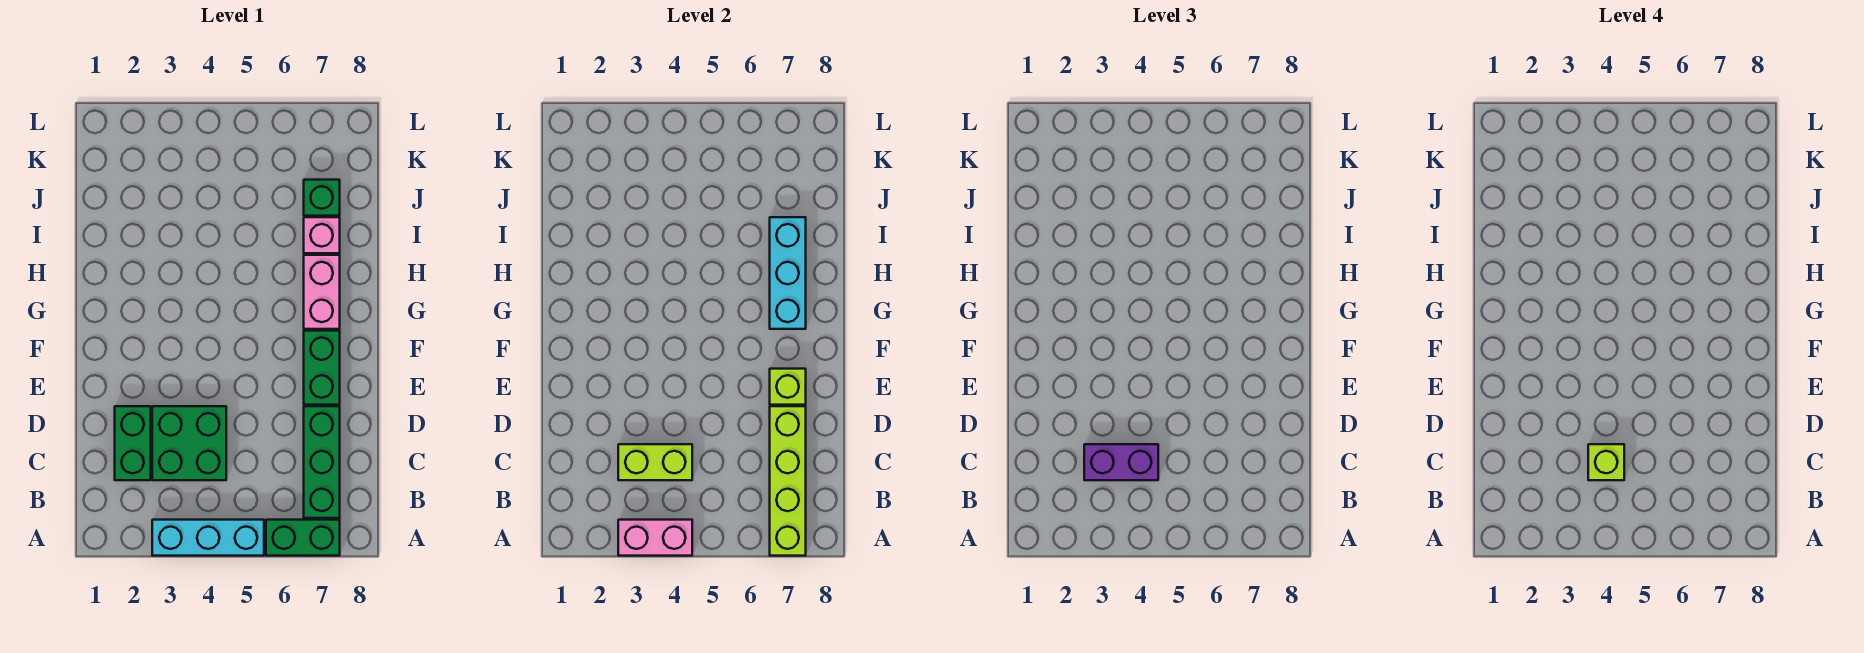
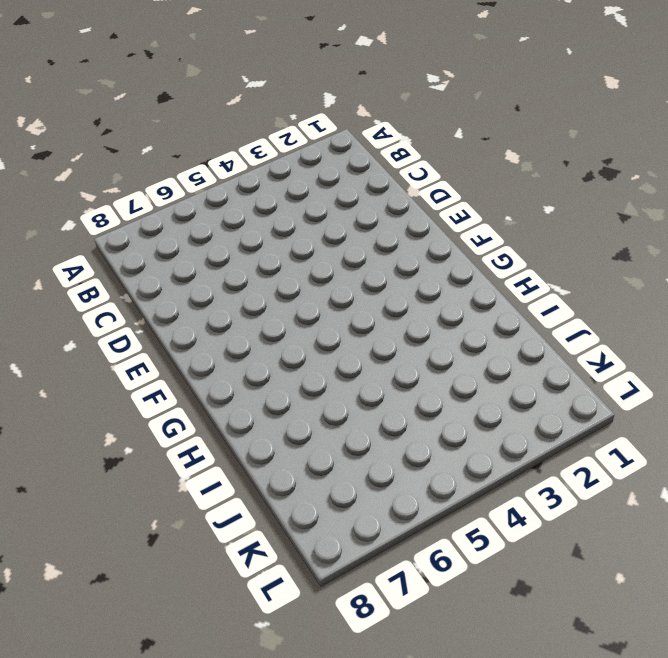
none -> cyan 1x3 brick [152,520,264,556]
none -> green 1x2 brick [266,520,340,556]
none -> green 1x3 brick [304,406,340,518]

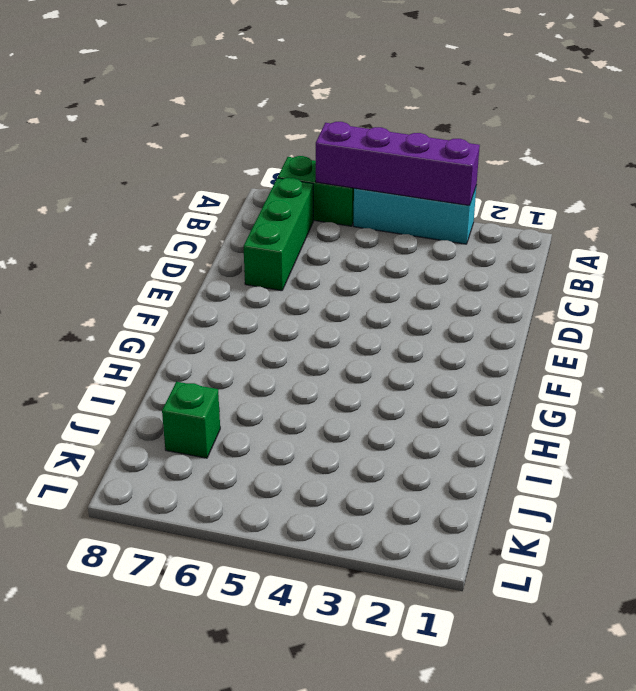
purple 1x4 brick [316,122,480,206] -> pink 1x2 brick [618,520,692,556]
none -> green 1x2 brick [115,406,151,480]
none -> green 2x2 brick [152,406,226,480]
none -> green 1x2 brick [304,331,340,405]

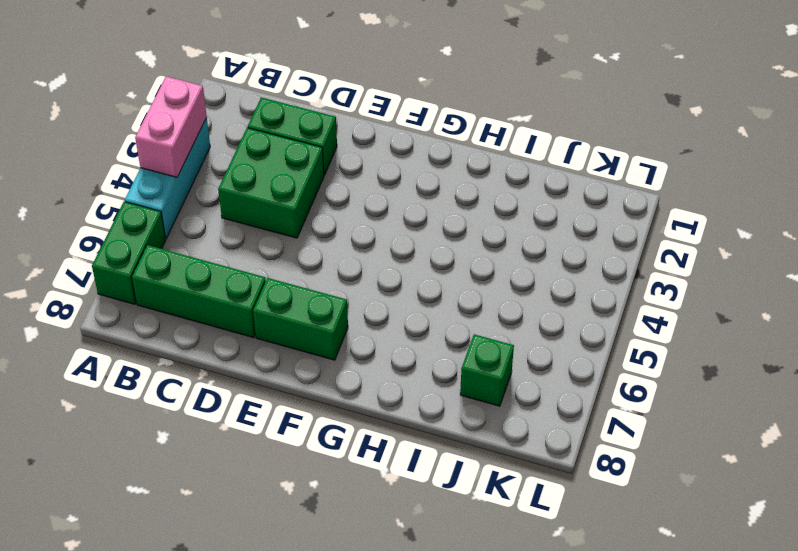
none -> pink 1x2 brick [304,255,340,329]
none -> pink 1x1 brick [304,217,340,253]
none -> lime 1x4 brick [770,406,806,556]

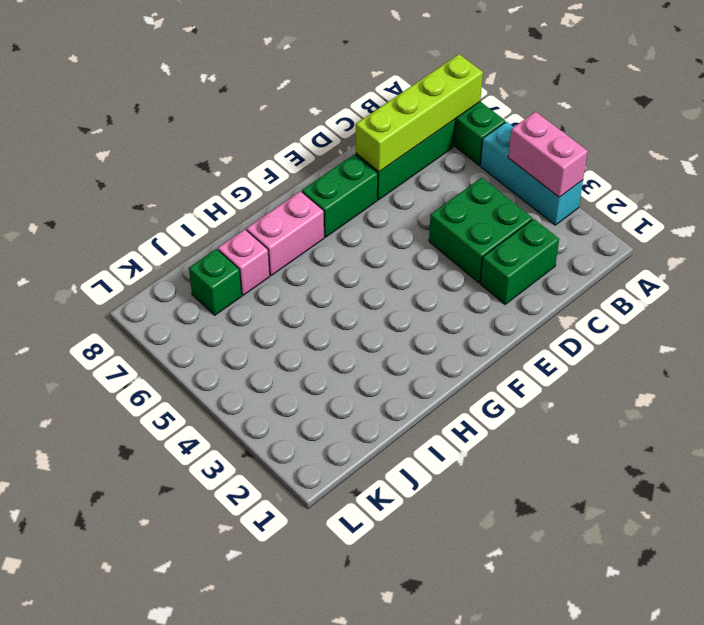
none -> lime 1x2 brick [618,444,692,480]
none -> lime 1x1 brick [770,369,806,405]
none -> cyan 1x3 brick [770,217,806,329]

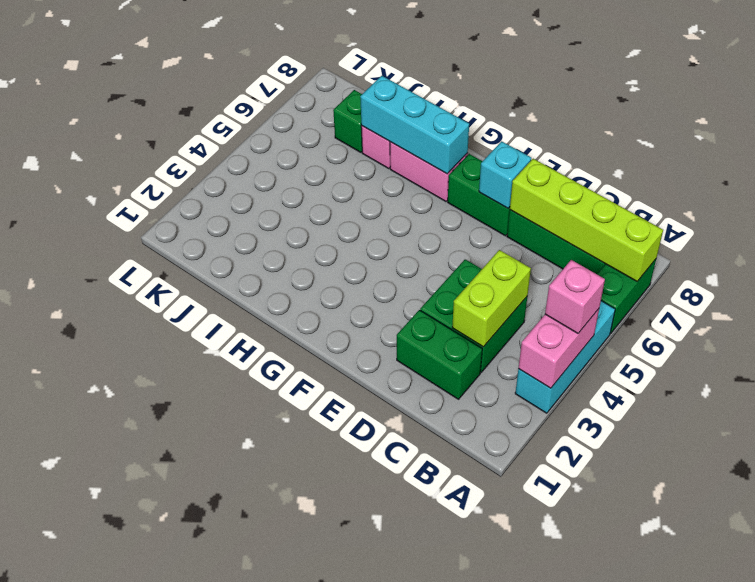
pink 1x1 brick [545,260,605,333] -> none
cyan 1x1 brick [479,141,531,208] -> lime 1x1 brick [770,369,806,405]
none -> purple 1x2 brick [1084,444,1158,480]
none -> lime 1x1 brick [1588,444,1624,480]

